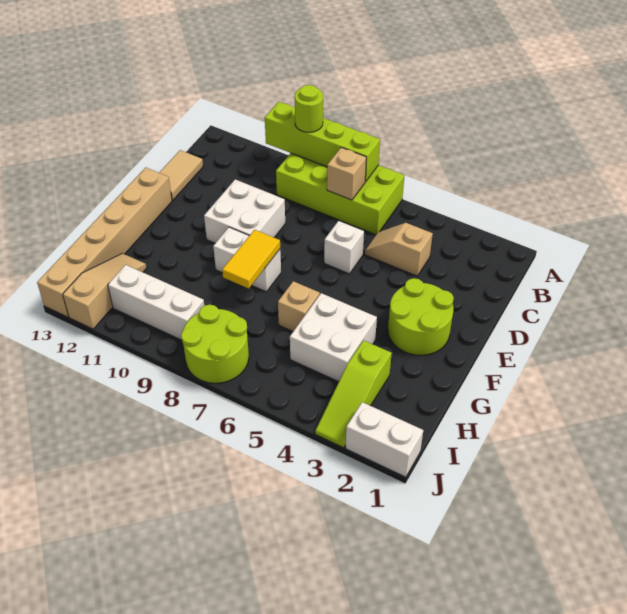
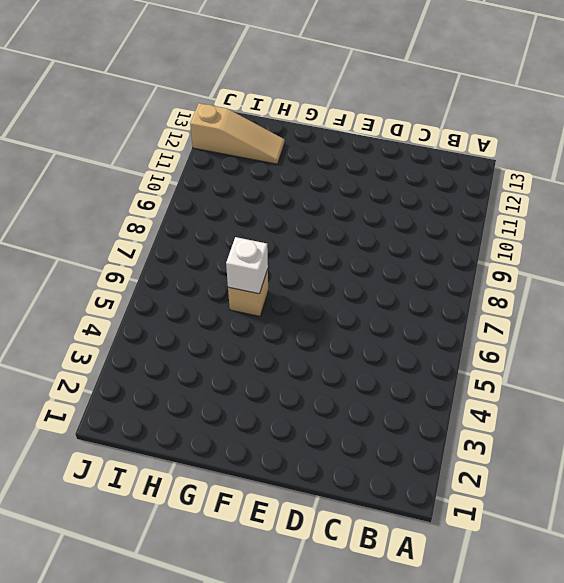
white 1x1 brick [226,237,268,294] -> white 1x1 brick moved to [324,221,364,274]
none -> lime 2x4 brick [276,153,405,235]
none -> tan 1x2 slope [365,223,433,276]
none -> tan 1x2 tile [159,150,203,200]

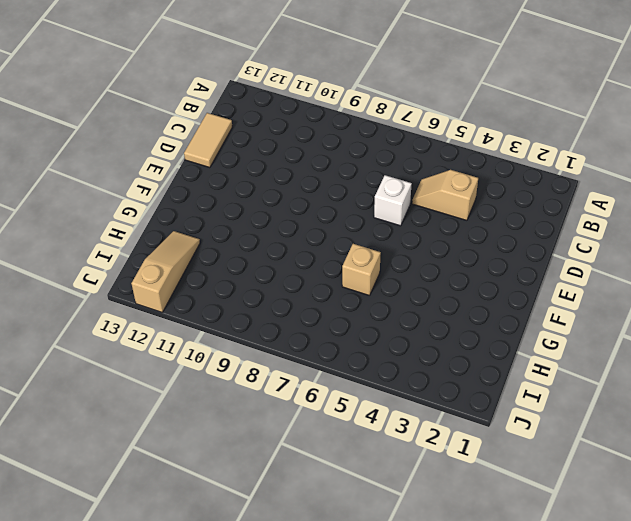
none -> lime 2x4 brick [276,153,405,235]
none -> white 2x2 brick [204,179,285,243]
none -> lime 2x2 round brick [388,278,454,355]

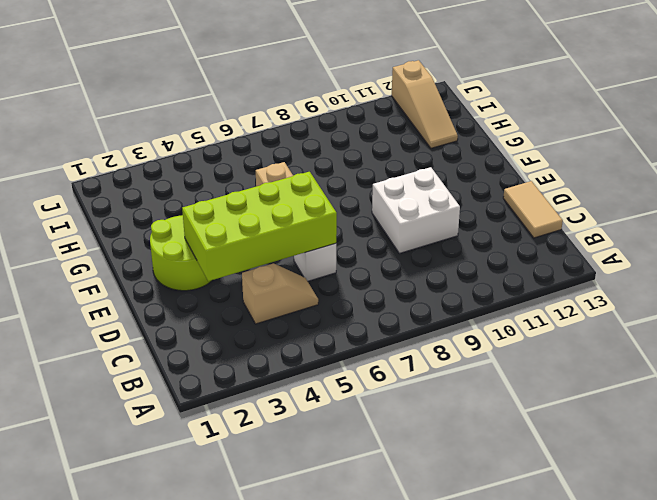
lime 2x4 brick [182,172,337,281] -> lime 2x4 brick moved to [276,153,405,235]
none -> tan 1x6 brick [37,167,172,317]
none -> white 1x2 brick [213,227,281,292]
none -> white 2x2 brick [290,293,377,382]

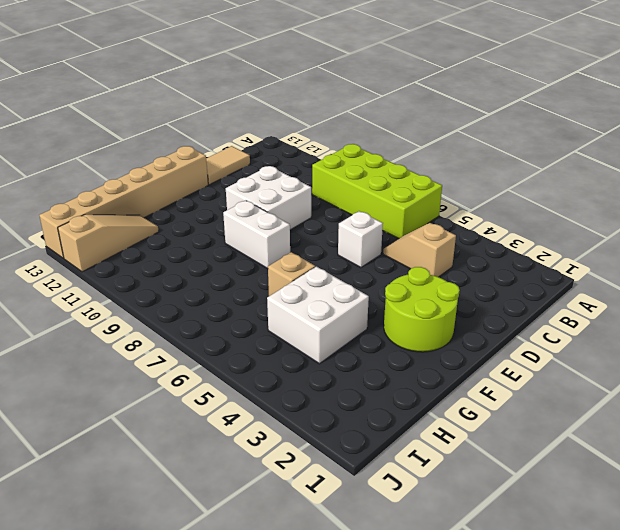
none -> lime 1x3 slope [315,340,392,448]
none -> lime 2x2 round brick [181,305,249,383]
none -> white 1x3 brick [108,265,204,340]

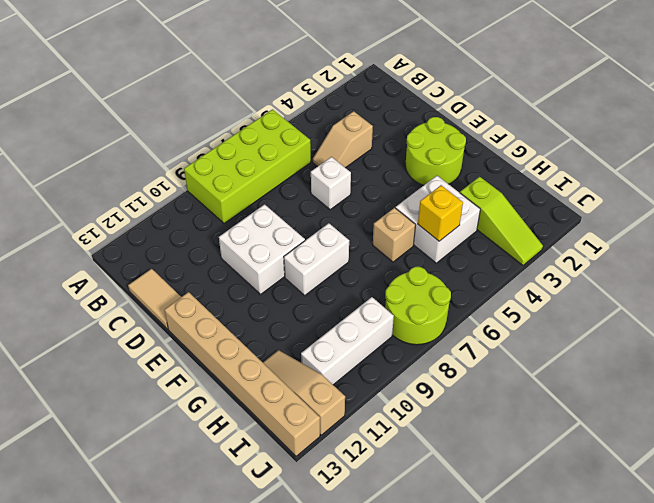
yellow 1x1 brick [418,185,463,241] -> none
none -> white 1x2 brick [346,402,423,477]
none -> lime 1x4 brick [265,102,380,182]
none -> tan 1x1 brick [327,147,366,200]

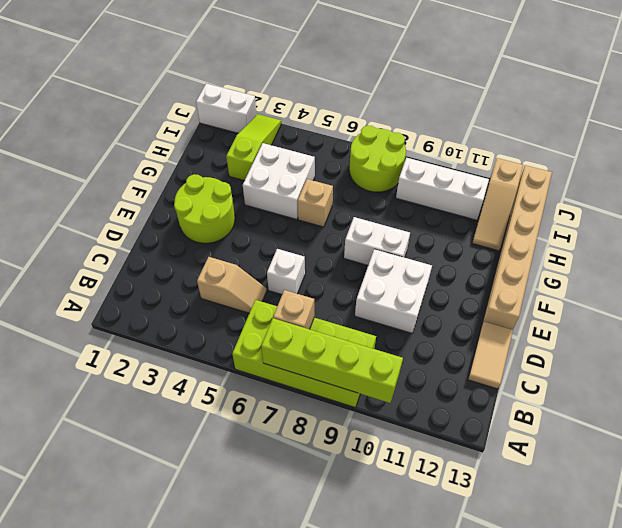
none -> yellow 1x2 tile [222,230,280,288]
none -> lime 1x1 round brick [295,85,323,132]

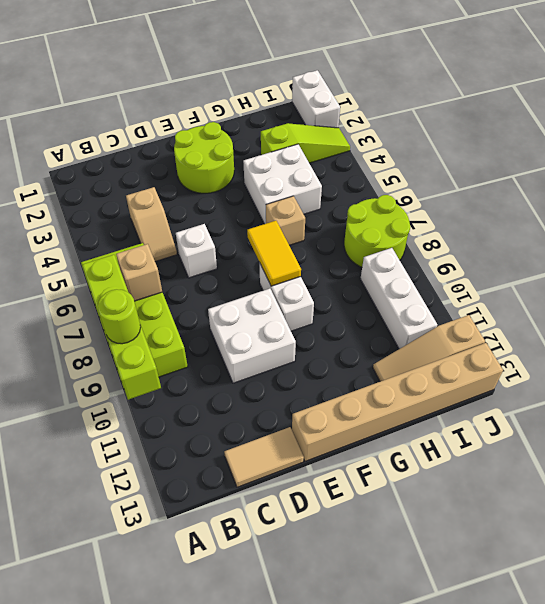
yellow 1x2 tile [247,221,301,286] -> yellow 1x2 tile turned to [222,230,280,288]

